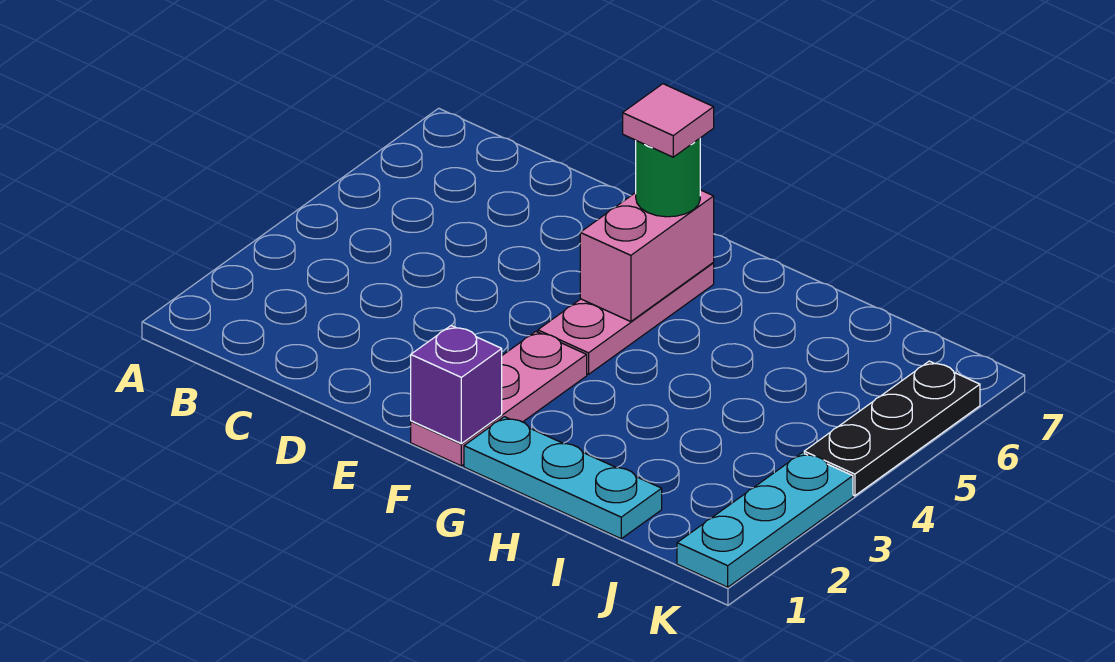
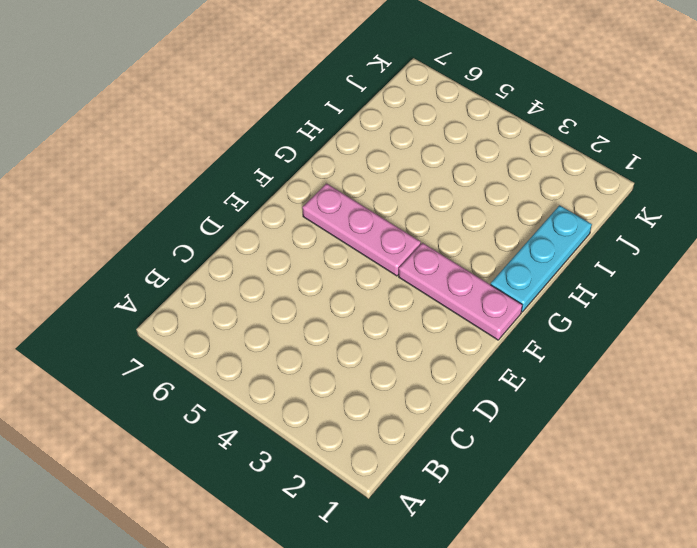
none -> cyan 1x3 plate [677,453,853,587]
none -> black 1x3 plate [804,361,980,496]

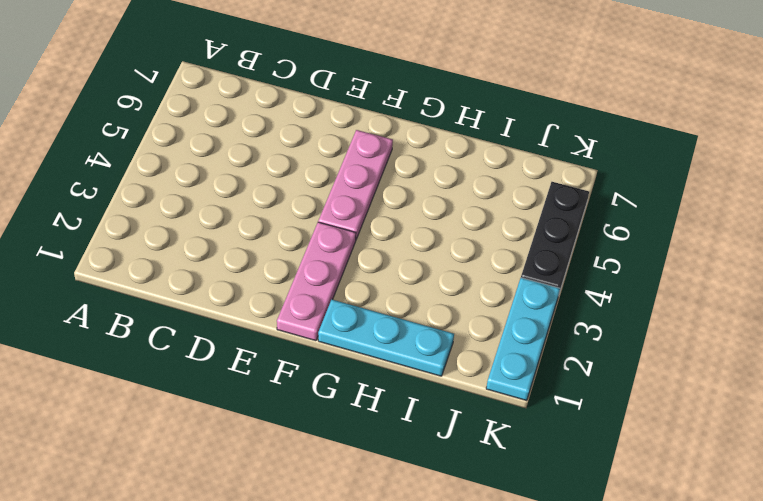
none -> purple 1x1 brick [411,326,502,444]
none -> pink 1x2 brick [580,190,714,322]

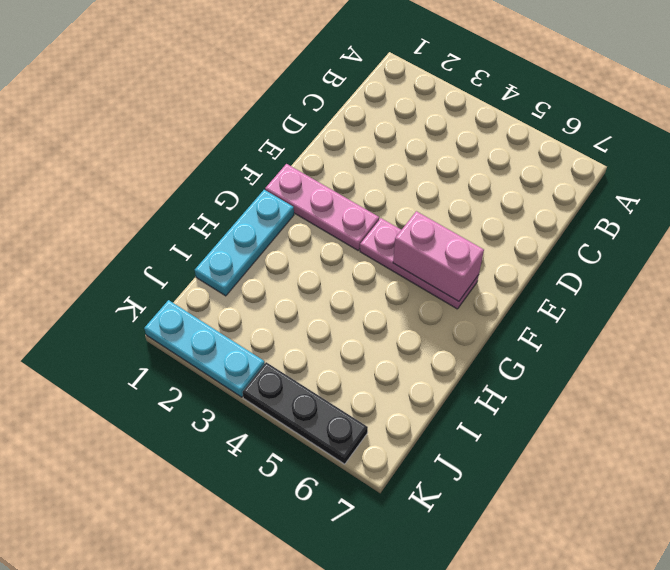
none -> purple 1x1 brick [411,326,502,444]
none -> green 1x1 round brick [636,138,700,217]

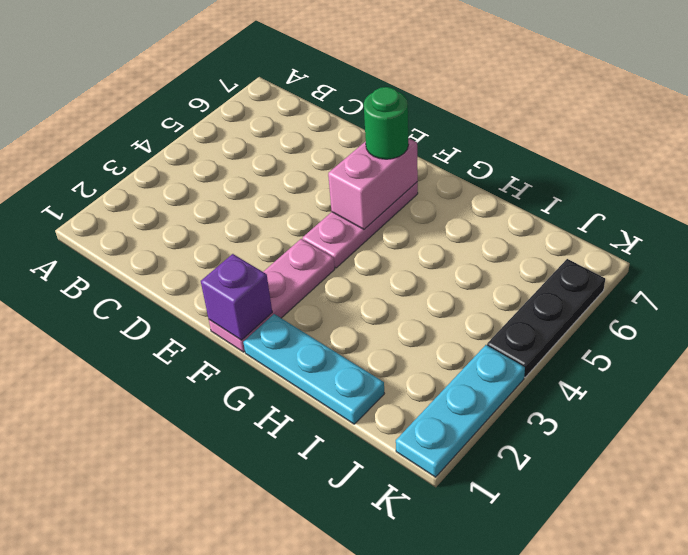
none -> pink 1x1 tile [623,84,714,157]

